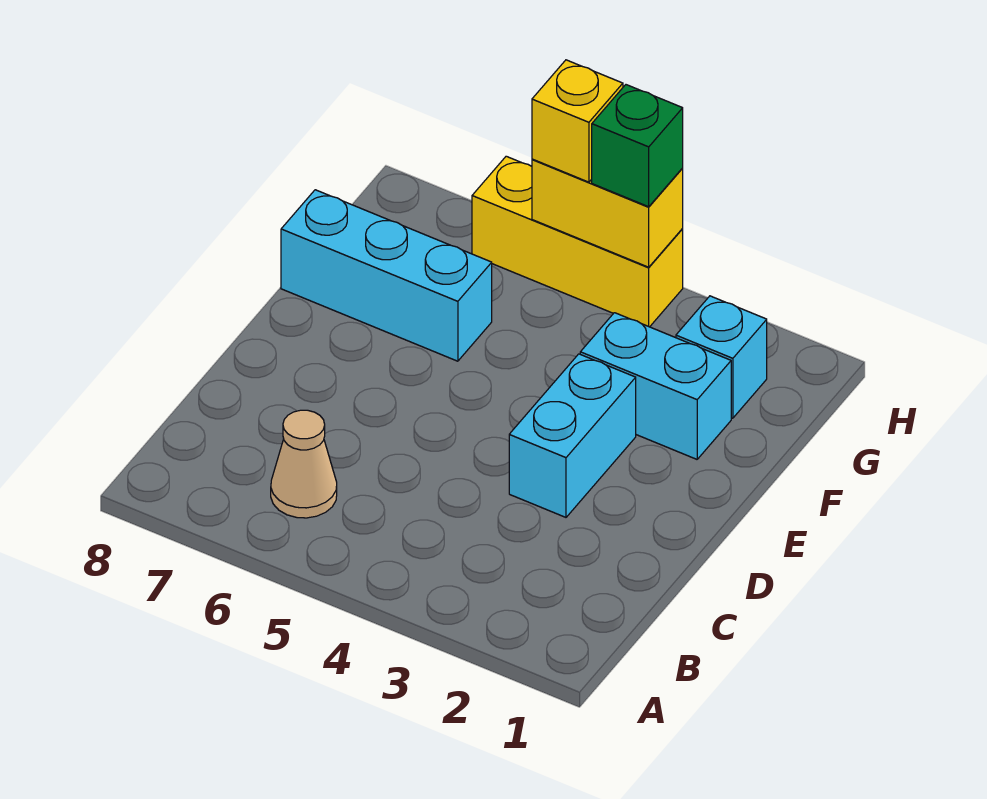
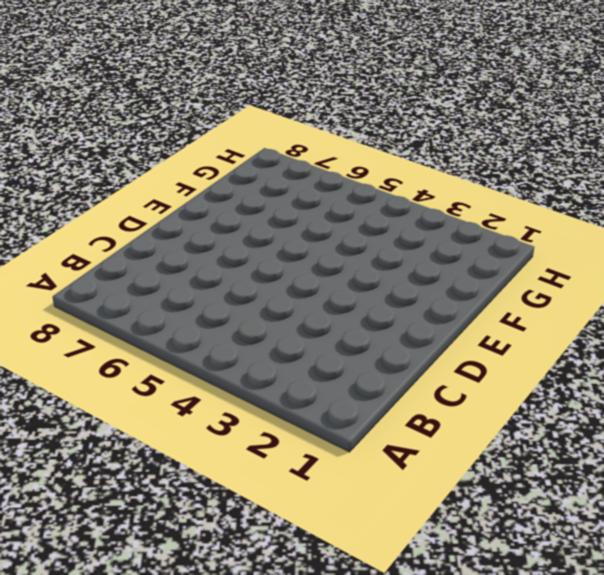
none -> tan 1x1 cone [271,410,337,518]
none -> cyan 1x2 brick [509,354,636,517]

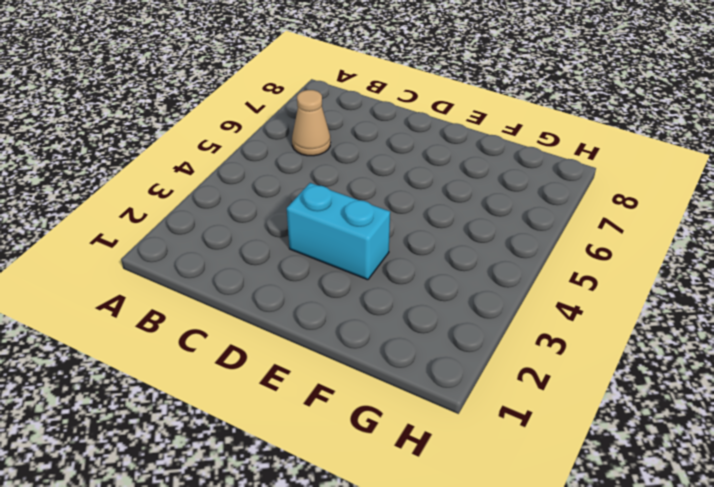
none -> cyan 1x2 brick [580,313,731,459]
none -> cyan 1x3 brick [281,190,492,361]

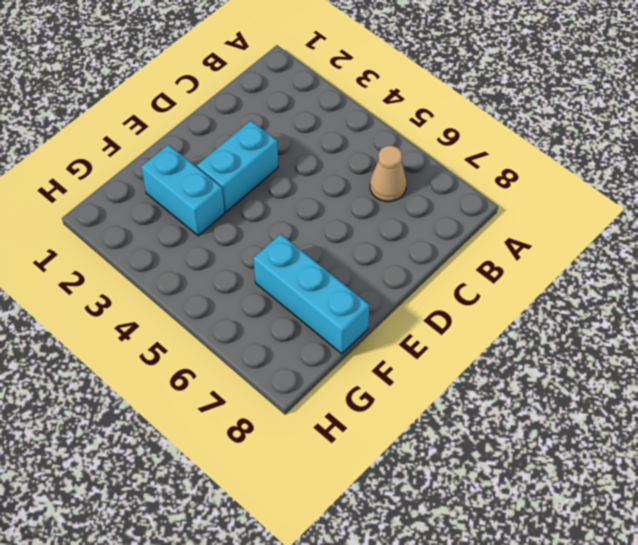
none -> cyan 1x1 brick [676,296,767,418]
none -> yellow 1x3 brick [472,156,683,327]

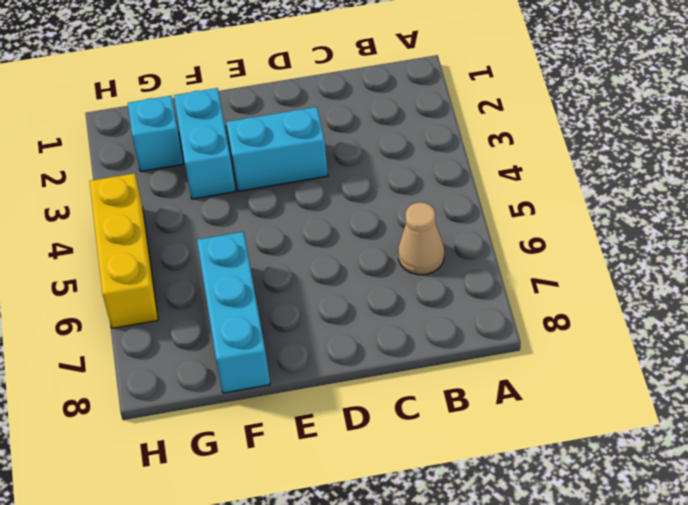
none -> yellow 1x2 brick [532,159,683,267]
none -> green 1x1 brick [592,85,683,207]

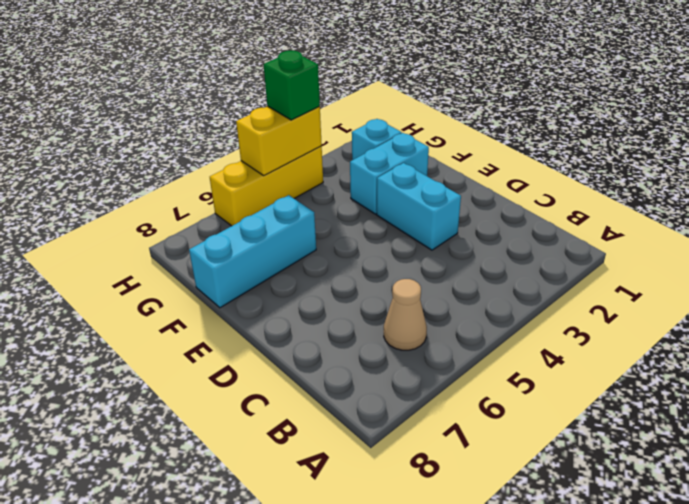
none -> yellow 1x1 brick [532,60,623,182]

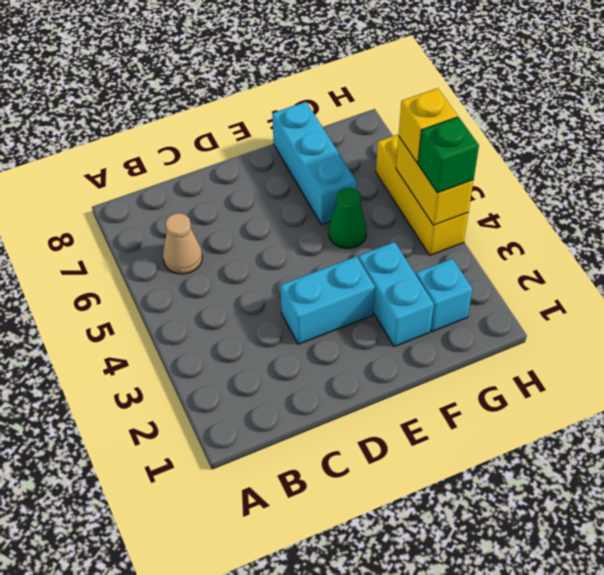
green 1x1 cone [329,188,367,248] -> none

